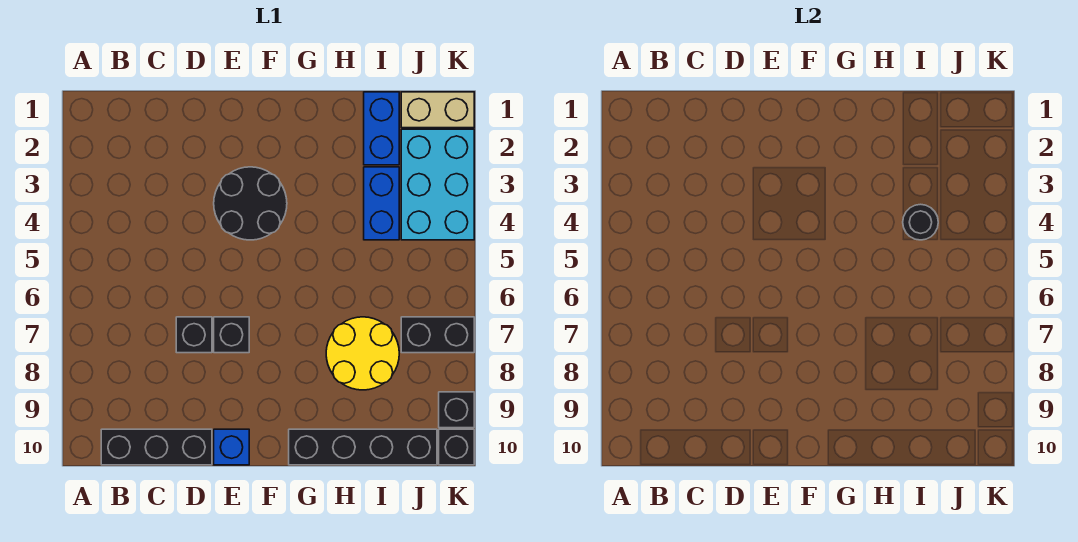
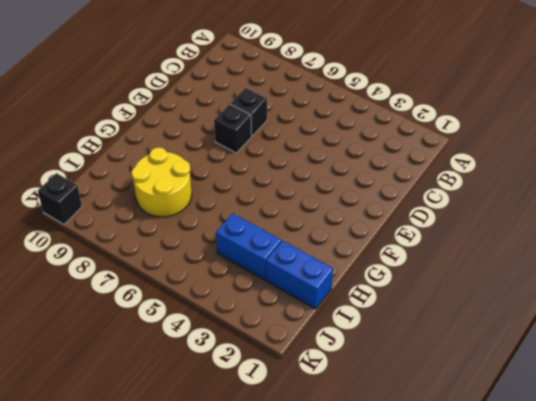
none -> black 1x3 brick [101,429,212,465]
none -> black 2x2 round brick [214,167,287,240]
none -> blue 1x1 brick [214,429,249,465]

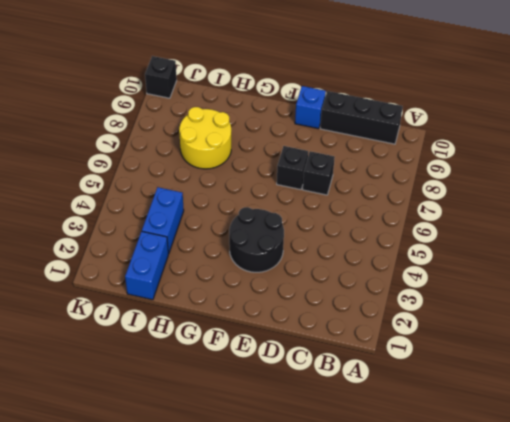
none -> black 1x4 brick [289,429,437,465]
none -> tan 1x2 brick [401,92,474,128]
none -> cyan 2x3 brick [401,129,474,240]

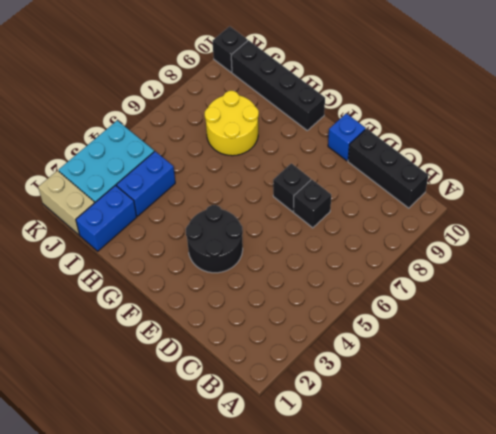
none -> black 1x2 brick [401,317,474,353]
none -> black 1x1 brick [439,392,474,428]
none -> black 1x1 round brick [903,204,938,240]

